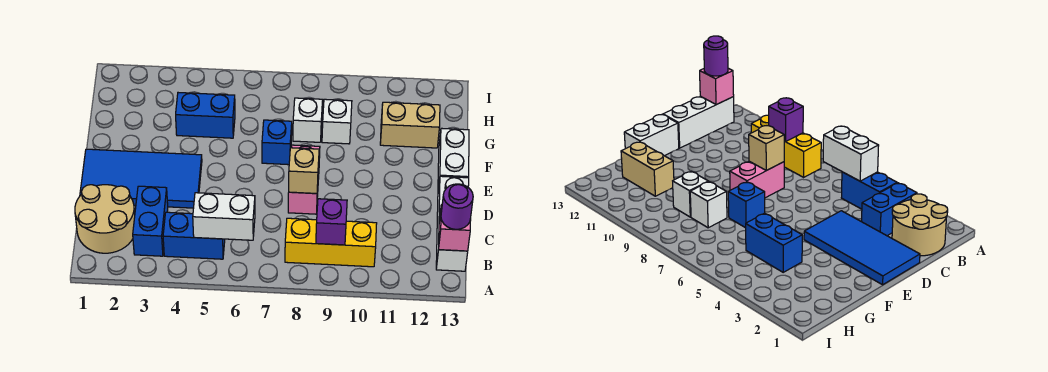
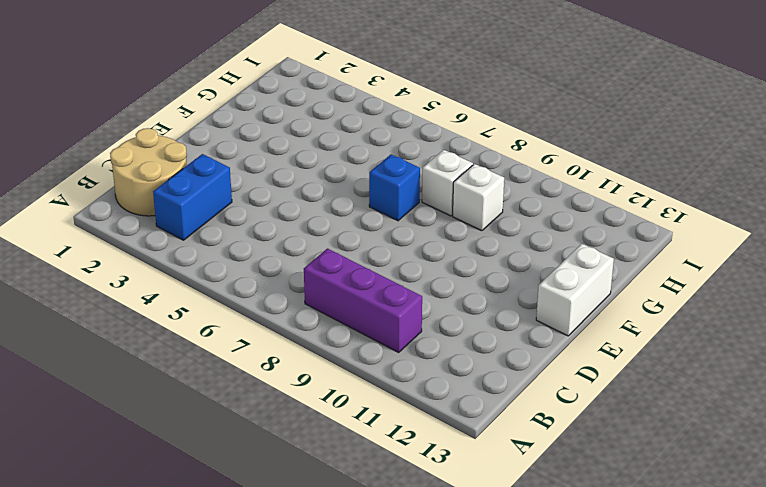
purple 1x3 brick [304,249,422,352] -> yellow 1x3 brick [285,218,377,267]
none -> blue 1x2 brick [163,212,225,259]
none -> white 1x3 brick [436,176,469,271]
none -> blue 2x4 tile [80,149,202,208]

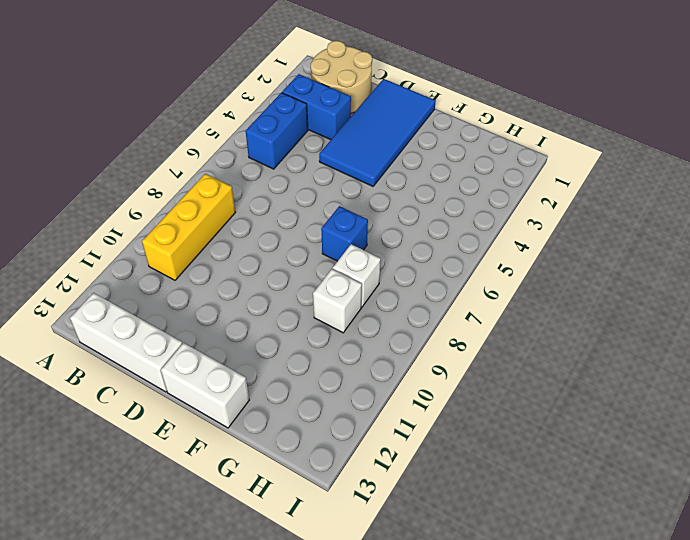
none -> pink 1x2 brick [288,145,320,214]
none -> blue 1x2 brick [176,93,235,138]
none -> tan 1x2 brick [380,102,440,148]

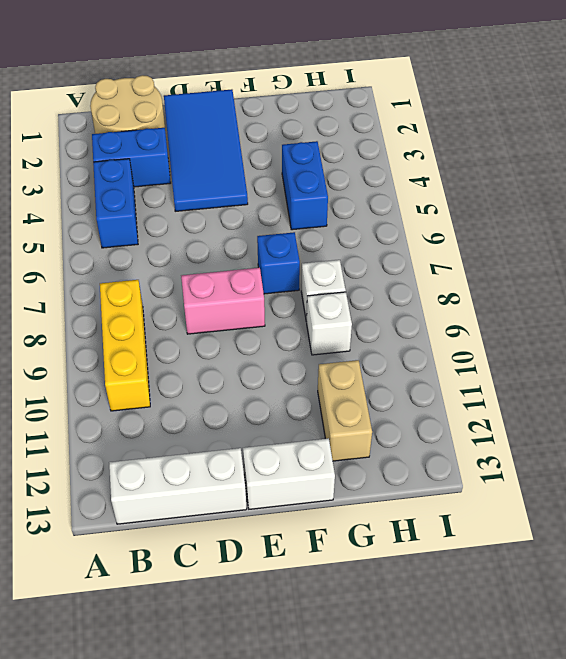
none -> white 1x2 brick [193,193,255,240]
none -> purple 1x1 brick [316,199,347,245]
none -> pink 1x1 brick [439,205,471,251]

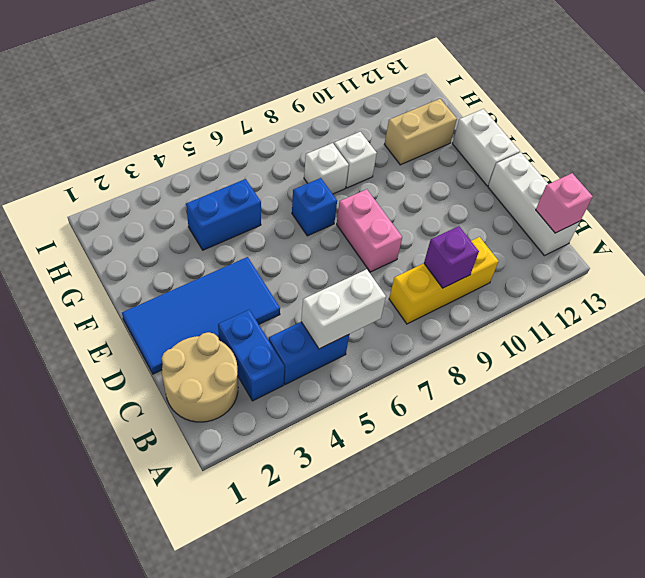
none -> tan 1x1 brick [289,148,319,194]
none -> purple 1x1 round brick [441,184,473,229]

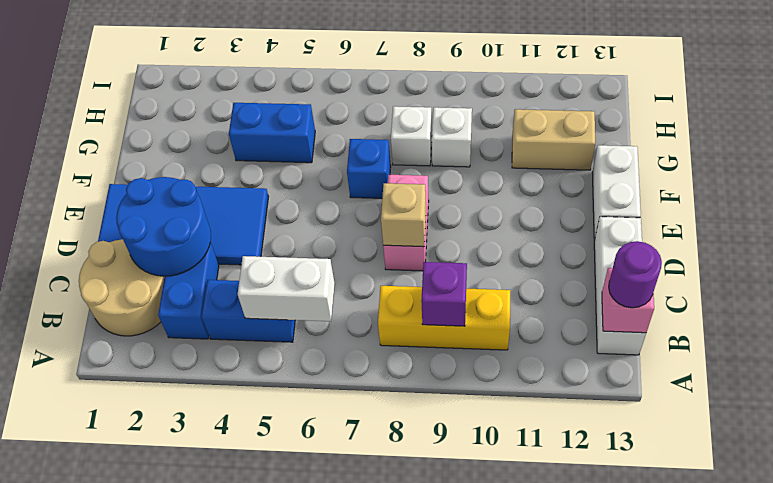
blue 2x2 round brick [116,177,211,276] -> none

